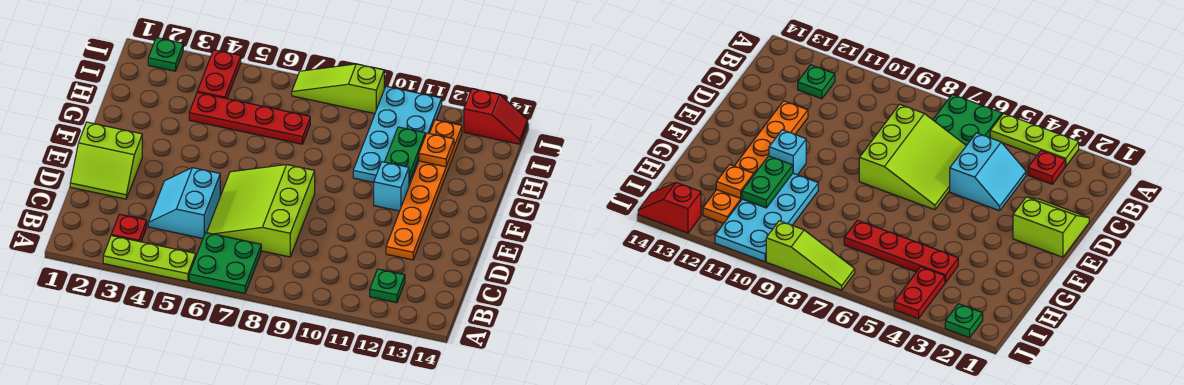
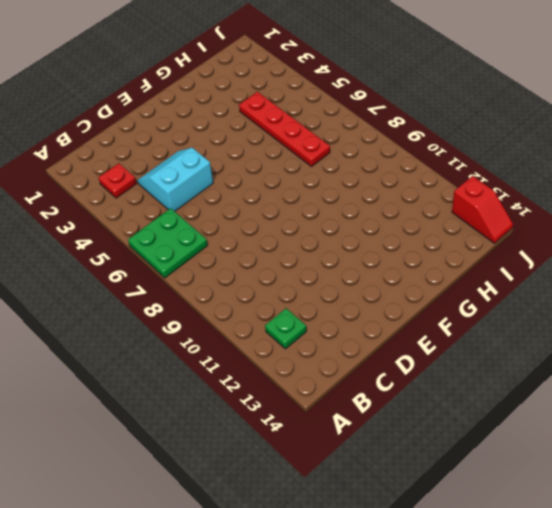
none -> lime 1x3 plate [103,236,196,281]
none -> lime 3x3 slope [207,165,315,257]
none -> lime 2x2 slope [70,122,142,199]

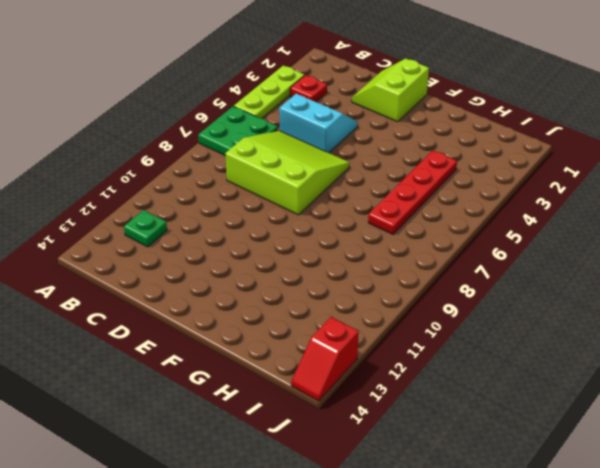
none -> orange 1x6 plate [386,120,462,260]
none -> cyan 1x1 brick [374,162,409,211]
none -> cyan 2x4 plate [353,86,442,185]

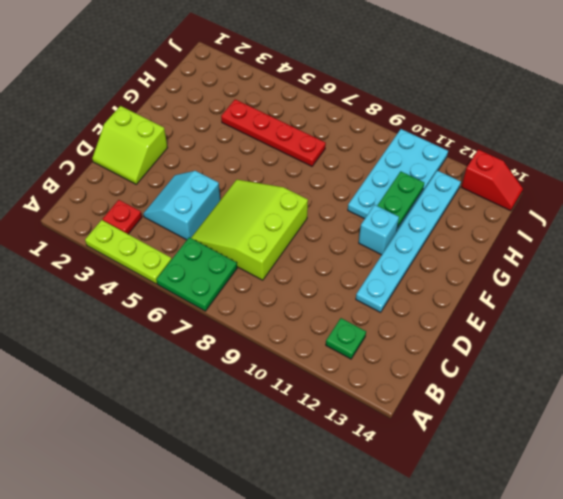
cyan 1x6 plate [356,170,461,312] -> orange 1x6 plate [386,120,462,260]
none -> red 1x2 plate [197,50,241,99]
none -> green 1x1 plate [148,38,183,71]
none -> lime 1x3 slope [292,64,384,114]

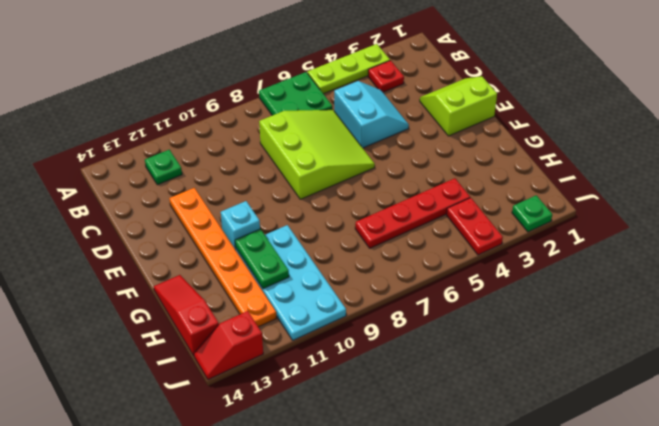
red 1x3 slope [154,275,219,356] -> none
none -> lime 1x3 slope [292,64,384,114]
none -> orange 1x1 plate [419,133,454,167]

